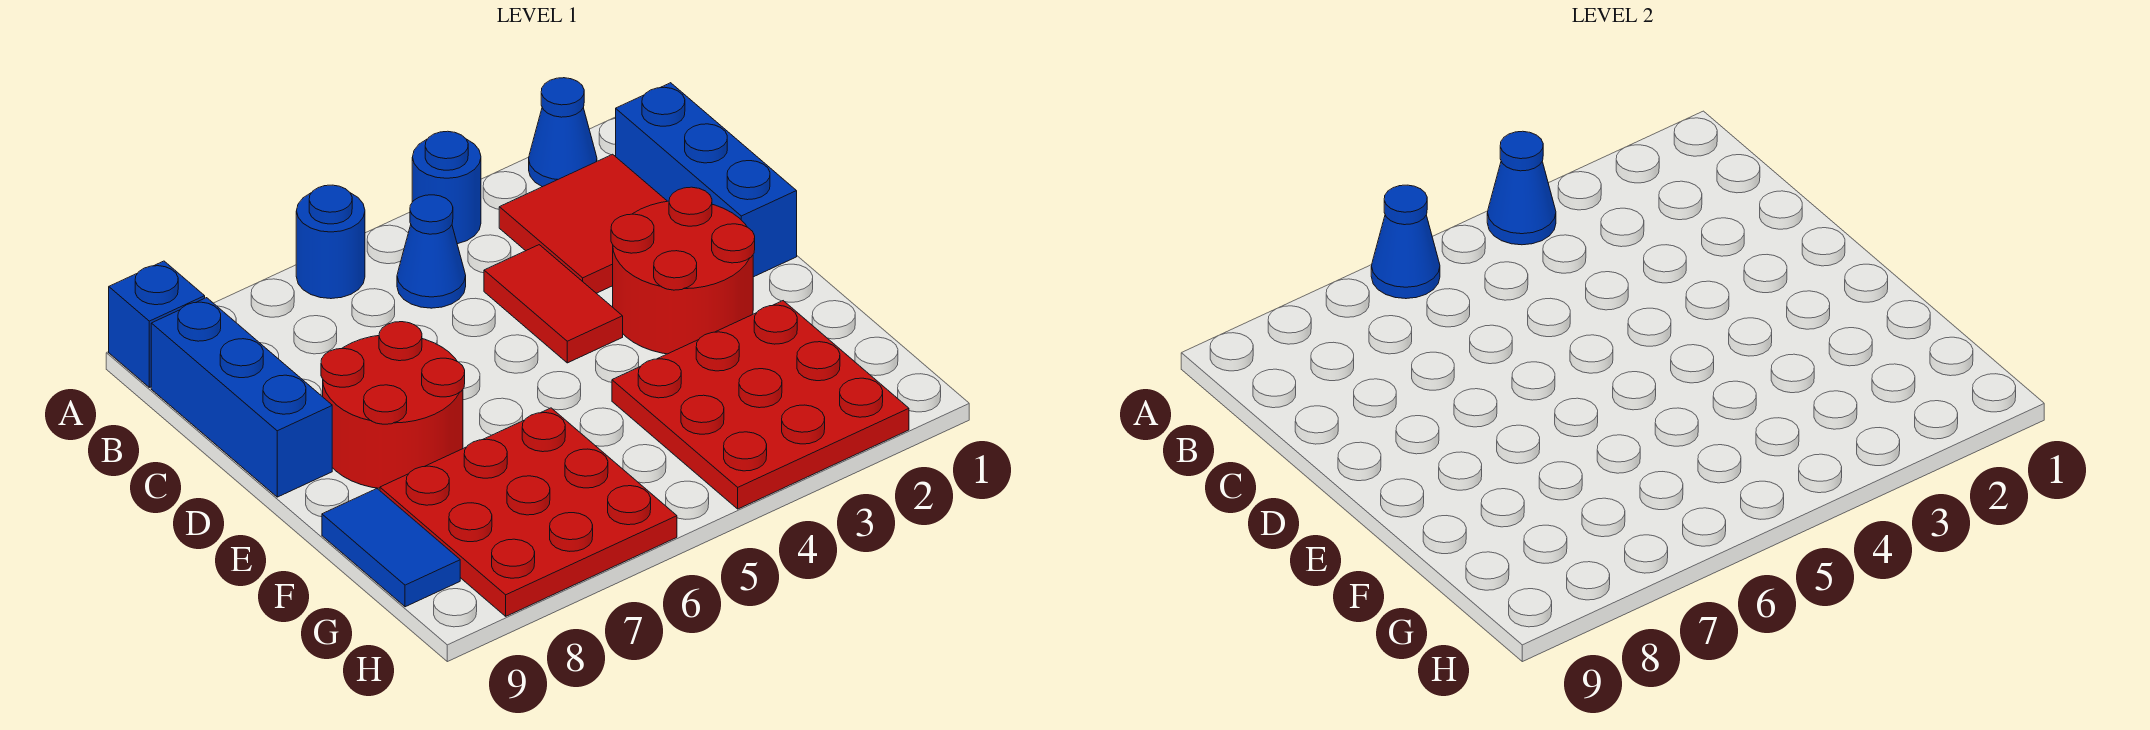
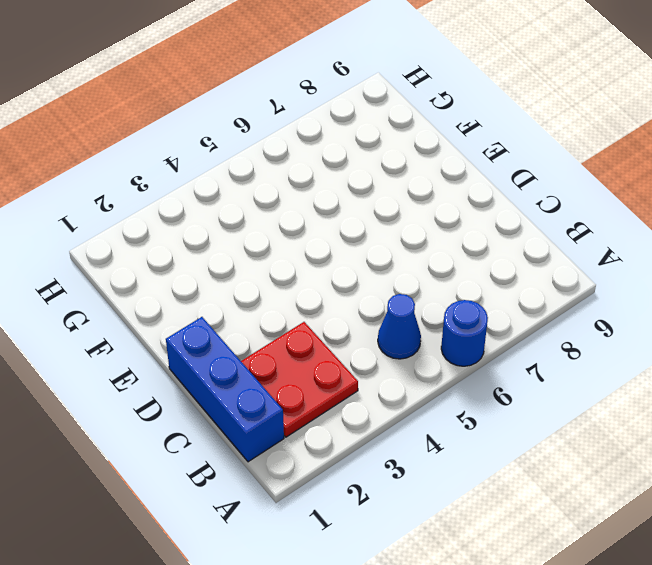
red 2x2 plate [241,322,358,437] -> red 2x2 tile [499,154,667,293]
none -> blue 1x1 cone [529,78,597,187]
none -> blue 1x1 round brick [412,131,481,244]
none -> blue 1x1 brick [109,261,205,387]

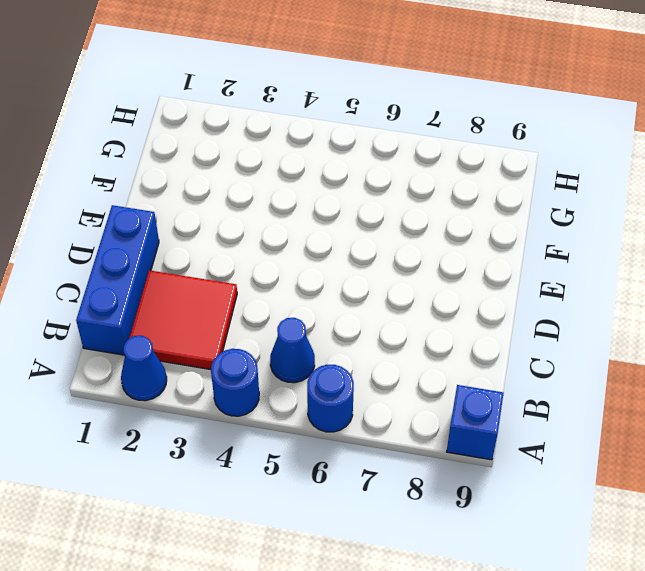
none -> blue 1x3 brick [151,298,332,497]
none -> red 1x2 tile [484,245,623,363]
none -> red 2x2 round brick [611,187,755,354]

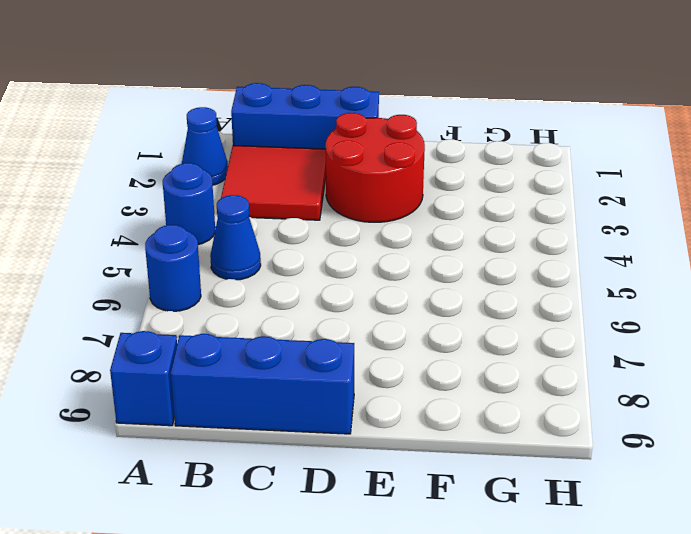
none -> red 1x2 tile [484,245,623,363]
none -> red 2x2 round brick [321,322,465,488]
none -> red 3x3 plate [612,301,909,509]

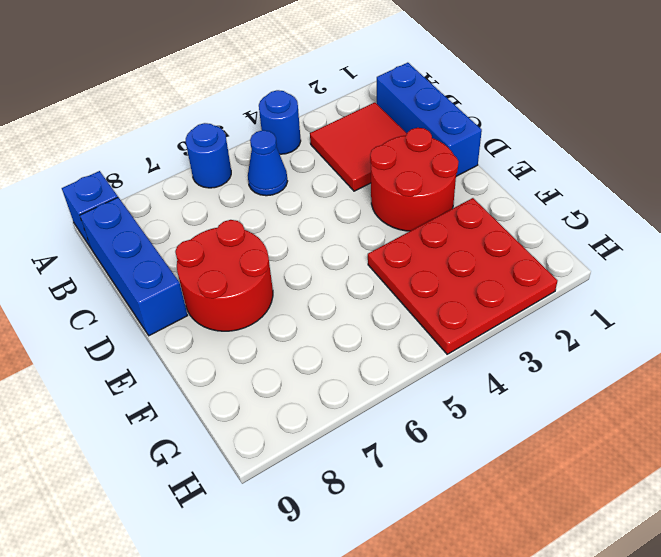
none -> blue 1x1 cone [529,78,597,187]
none -> red 1x2 tile [484,245,623,363]
none -> red 3x3 plate [380,408,677,616]

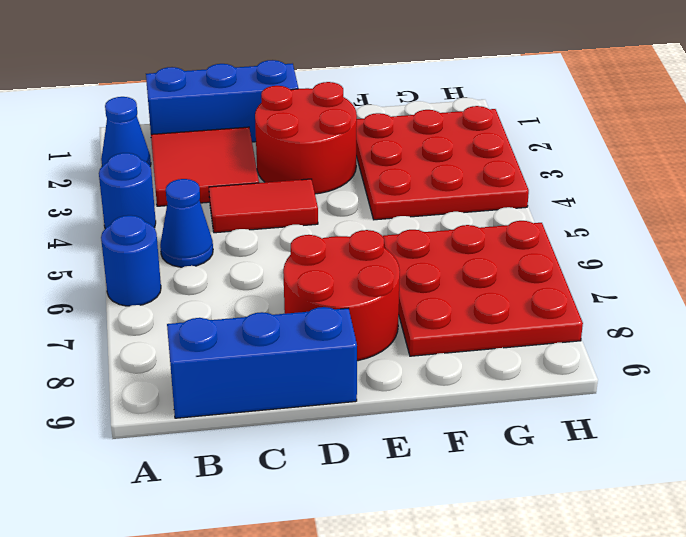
none -> blue 1x1 brick [109,261,205,387]
none -> blue 1x2 tile [322,489,460,607]
none -> blue 1x1 cone [1487,131,1556,245]

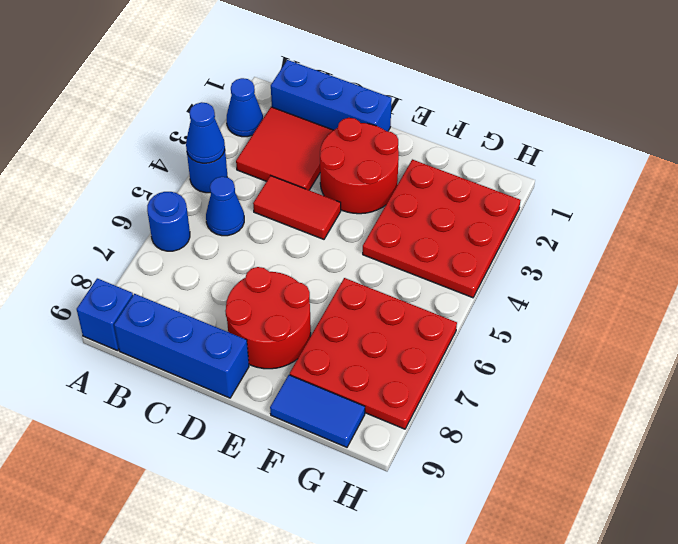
none -> blue 1x1 cone [1371,185,1440,299]

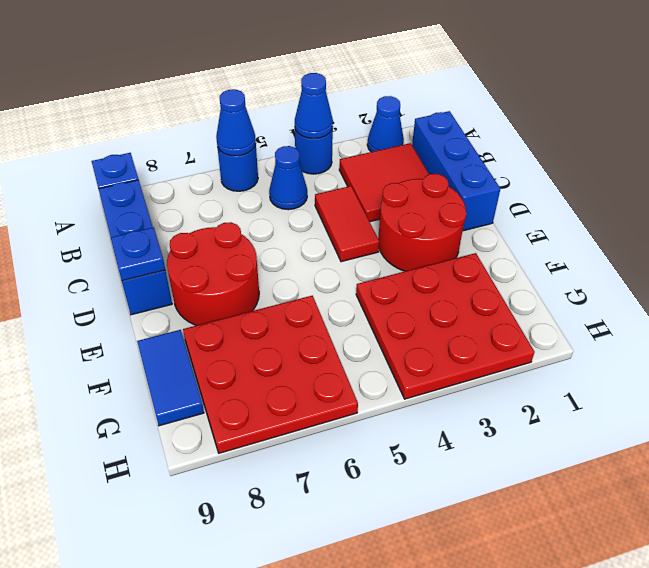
blue 1x1 plate [111,227,165,281] -> none

